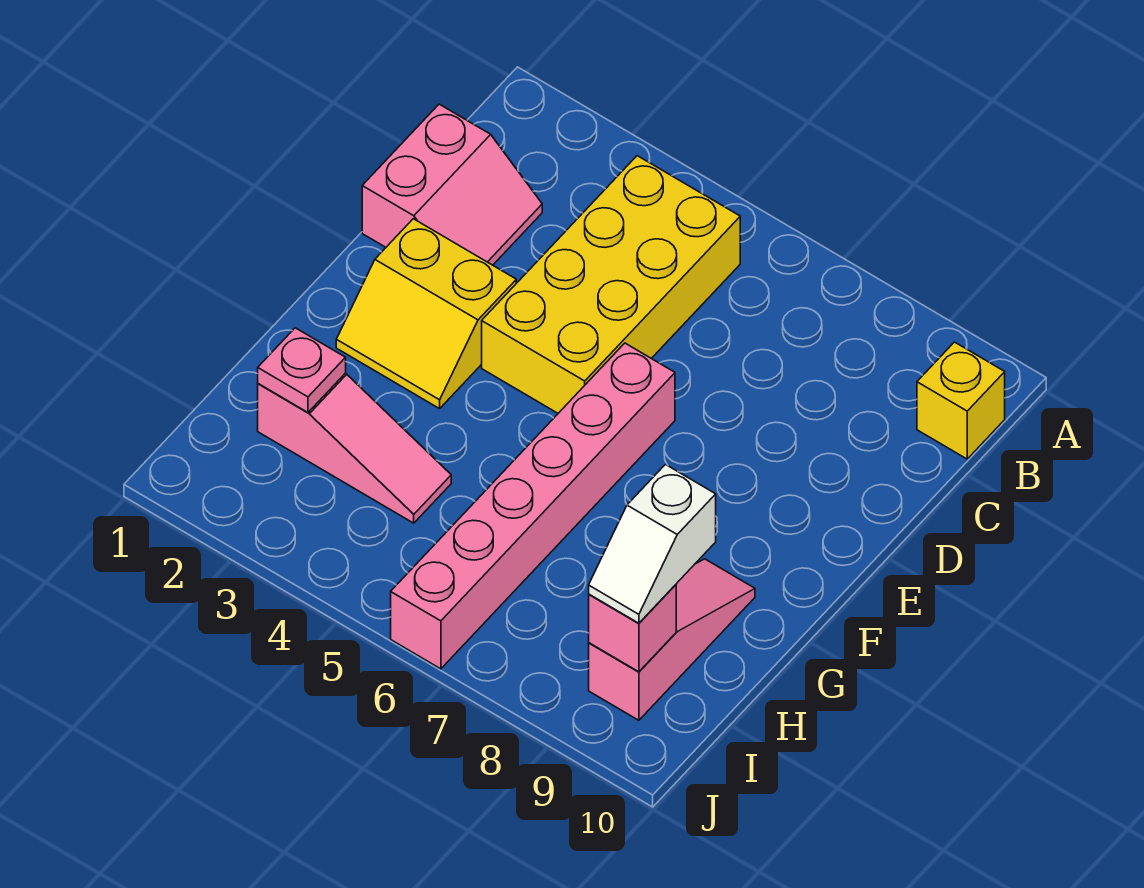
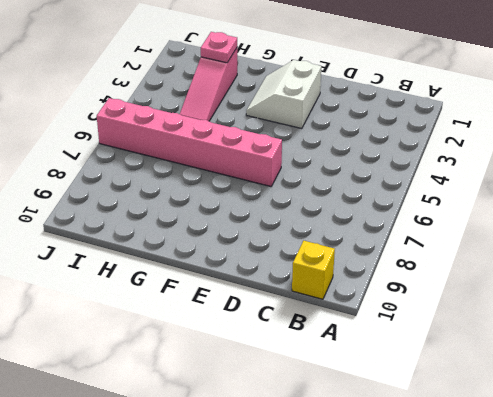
white 2x2 slope [246,60,321,129] -> yellow 2x2 slope [336,219,516,409]
none -> yellow 2x4 brick [482,156,740,413]
none -> pink 2x2 slope [362,104,542,265]

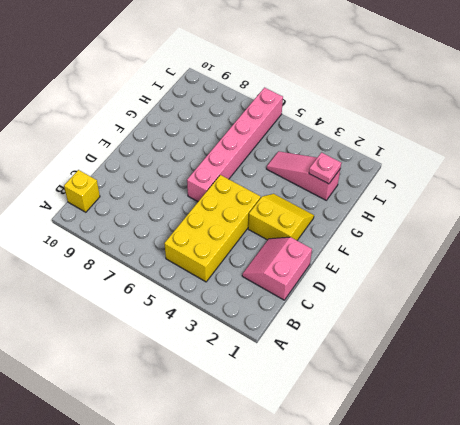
none -> pink 1x3 slope [589,559,755,720]
none -> pink 1x1 brick [589,585,676,672]

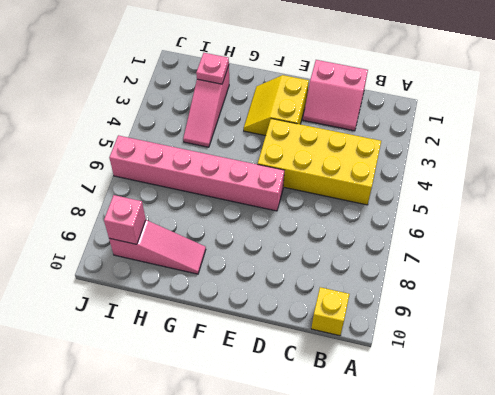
none -> white 1x2 slope [589,465,716,623]

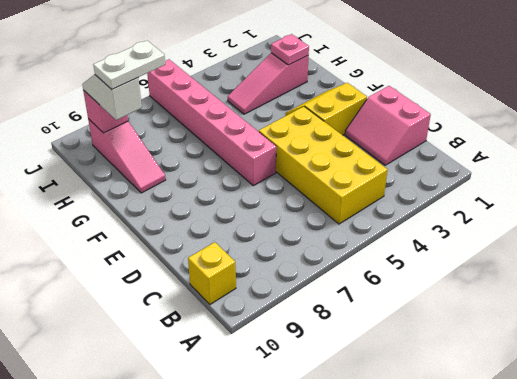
white 1x2 plate [93,41,165,89] -> none

